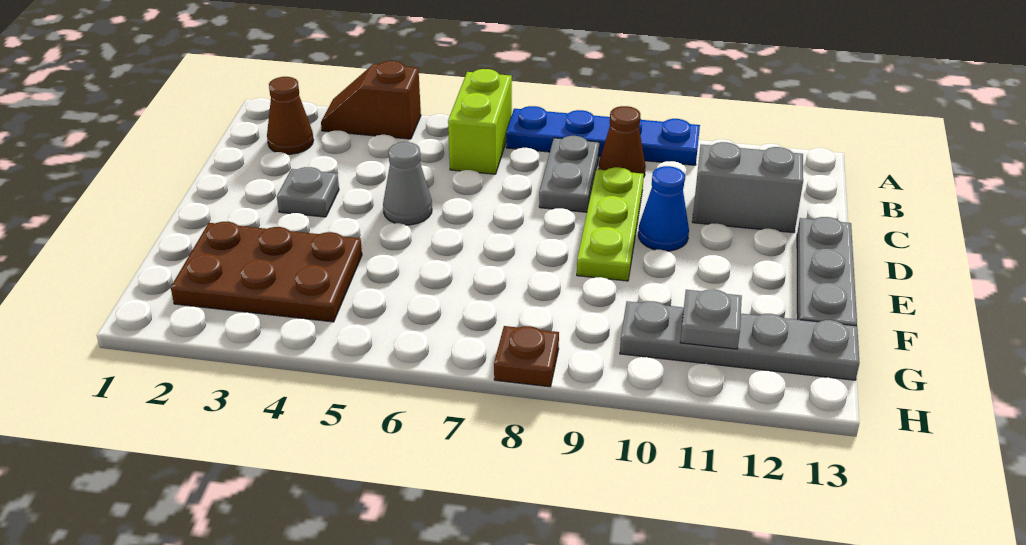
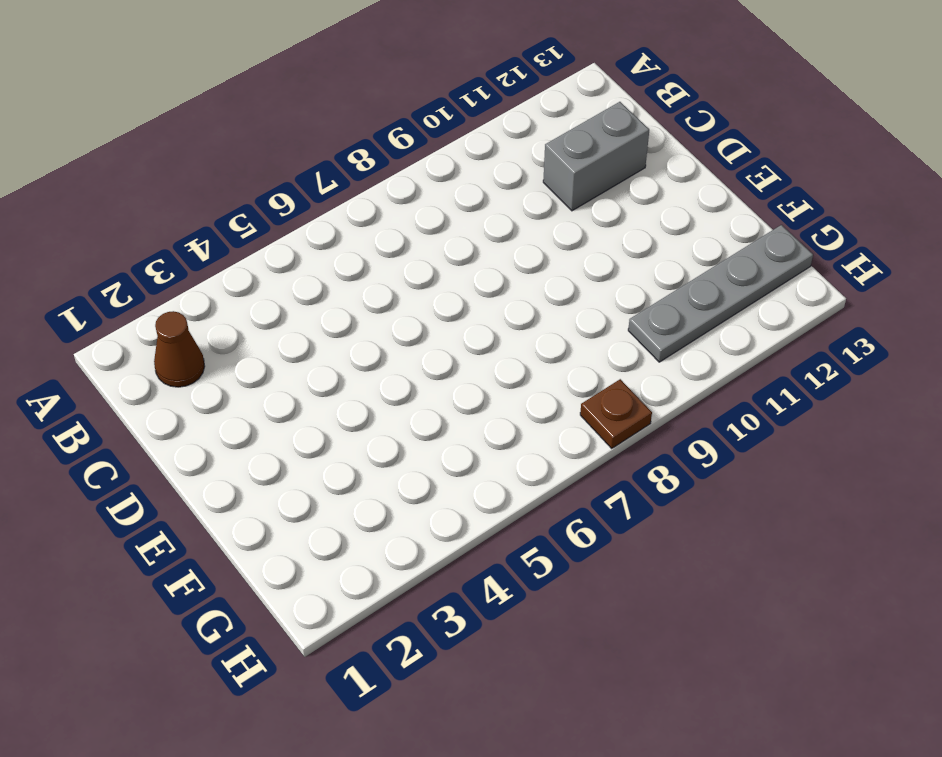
none -> brown 1x2 slope [321,61,421,139]
none -> lime 1x2 brick [448,69,512,174]
none -> blue 1x4 plate [506,106,700,165]

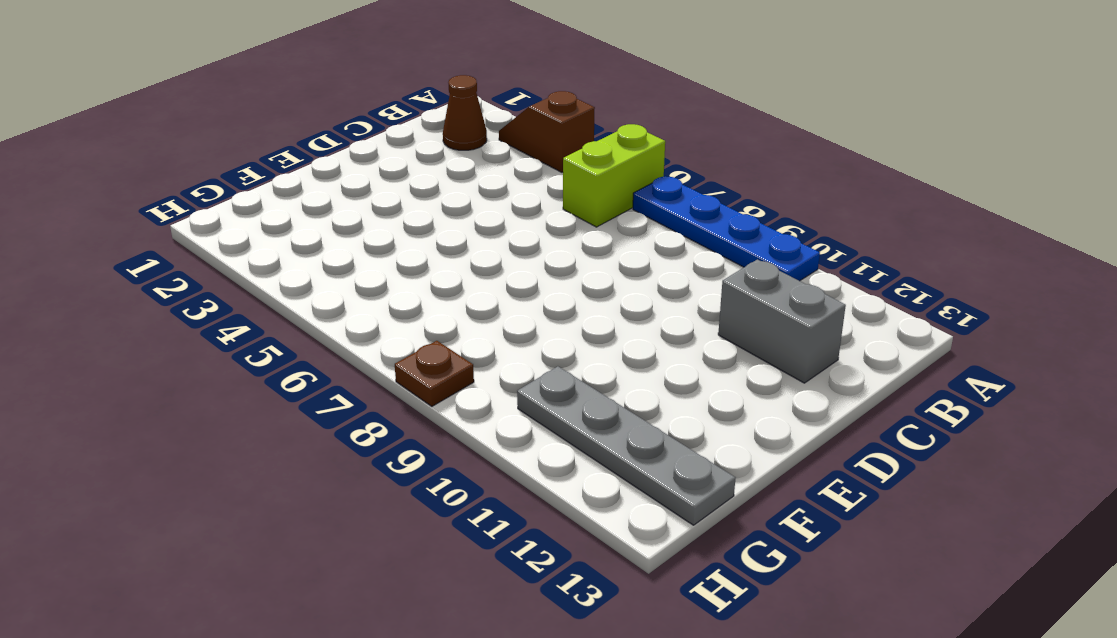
none -> grey 1x2 plate [539,136,599,212]
none -> brown 1x1 cone [599,106,646,176]
none -> lime 1x3 plate [577,167,644,281]

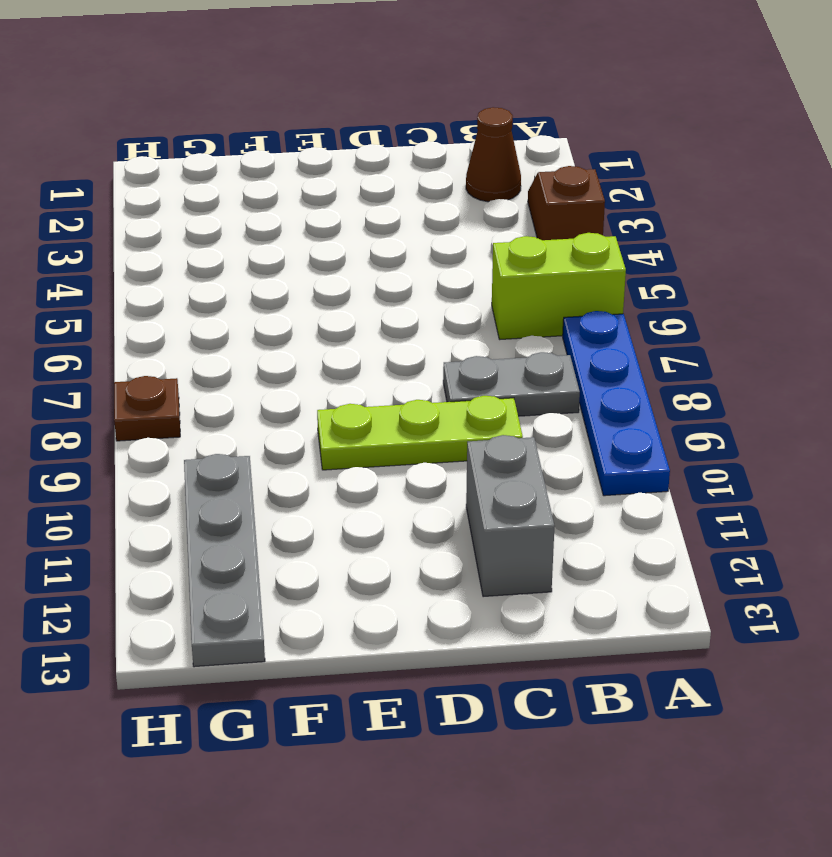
none -> brown 1x1 cone [599,106,646,176]
none -> grey 1x1 plate [277,167,339,217]
none -> grey 1x1 cone [383,142,432,225]

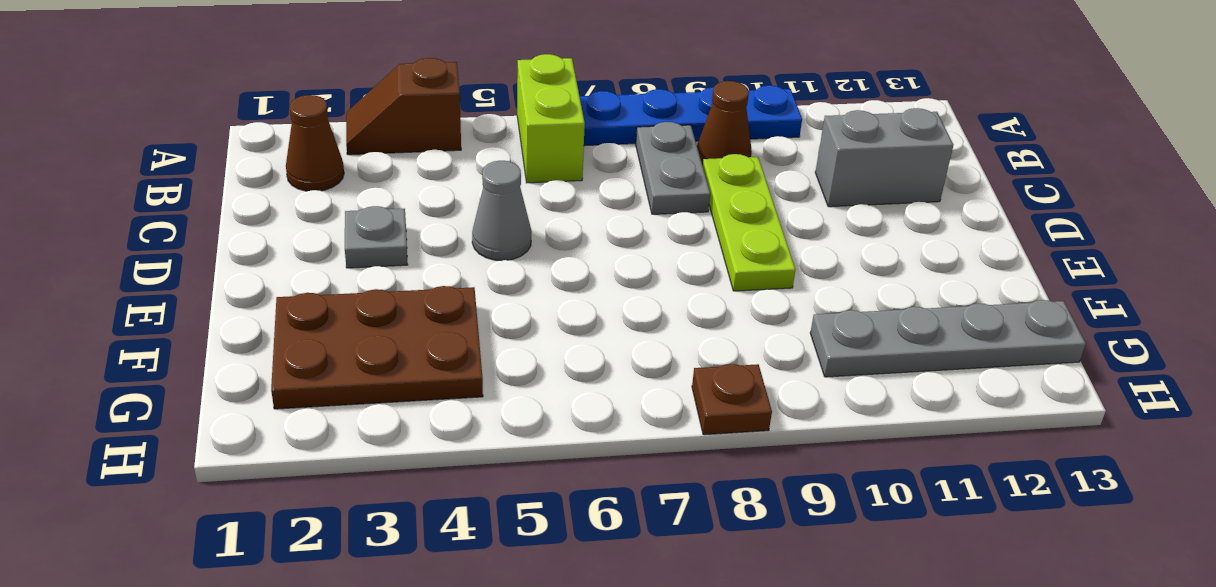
none -> blue 1x1 cone [638,166,689,251]
none -> grey 1x3 plate [797,217,857,326]
none -> grey 1x1 plate [680,289,742,349]

